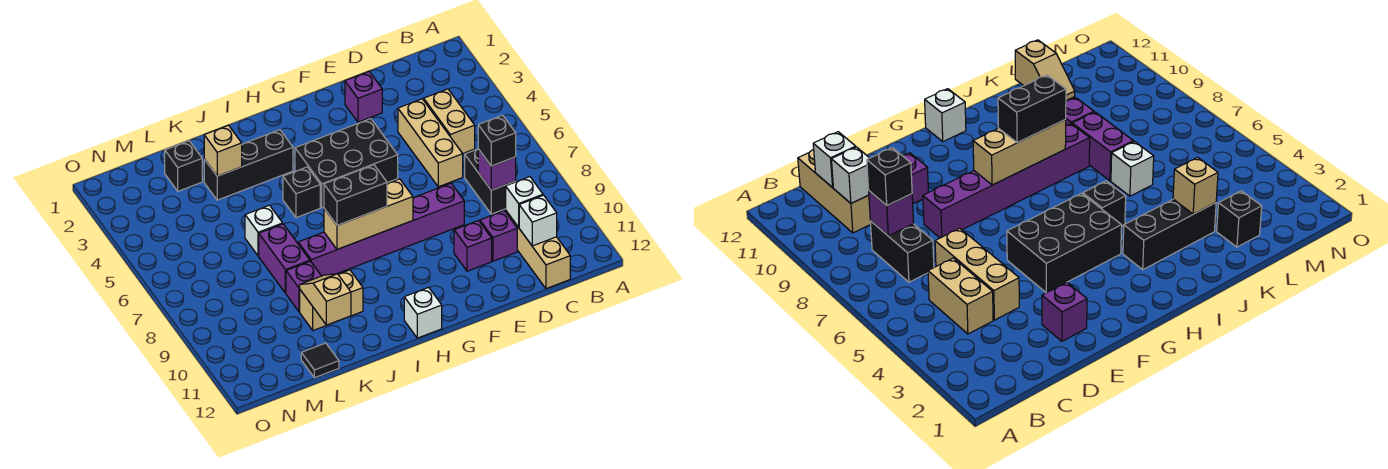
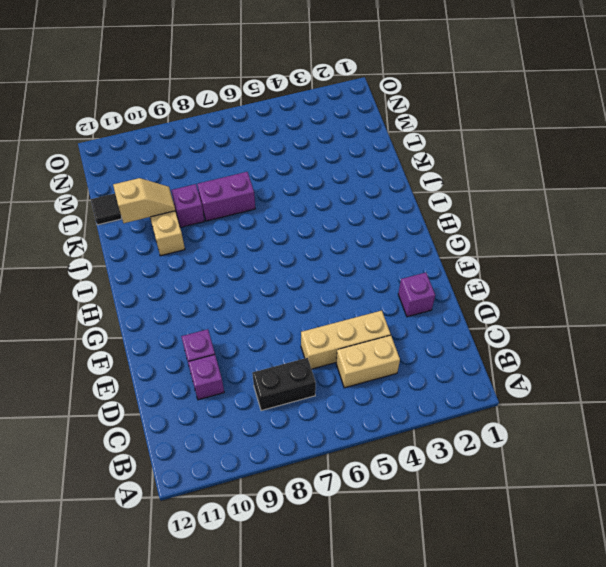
none -> tan 1x3 brick [506,211,570,289]
none -> purple 1x6 brick [298,183,464,276]
none -> black 2x3 brick [295,119,398,208]

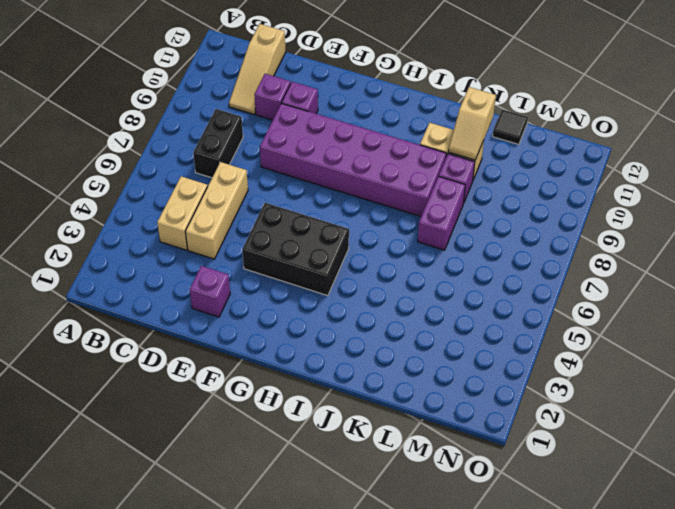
tan 1x3 slope [229,24,286,114] -> tan 1x3 brick [506,211,570,289]
purple 2x6 brick [260,103,446,216] -> purple 1x6 brick [298,183,464,276]
none -> white 1x1 brick [404,287,442,338]
none -> black 1x3 brick [204,130,293,200]
none -> black 1x1 brick [283,167,320,218]

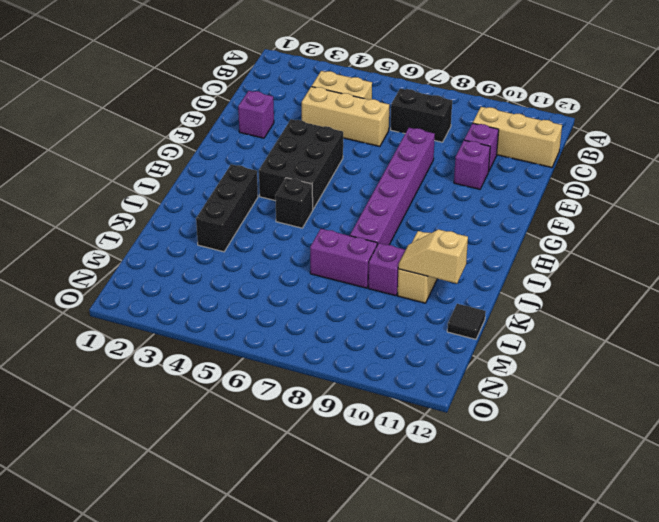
none -> white 1x1 brick [404,287,442,338]
none -> white 1x1 brick [245,205,283,256]
none -> black 1x1 brick [165,141,202,191]

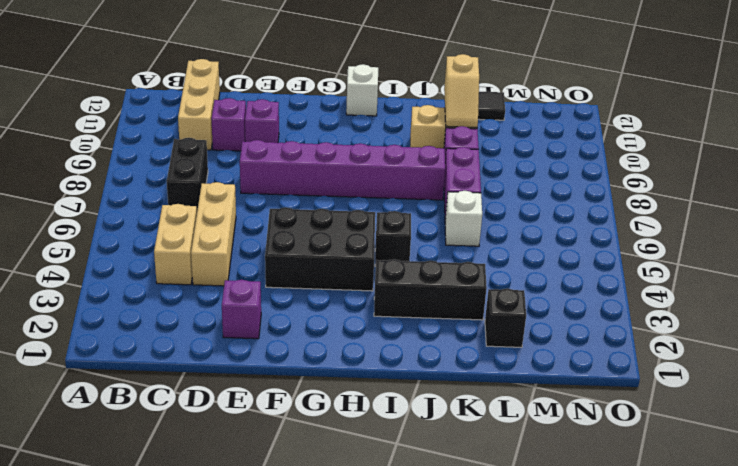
none -> purple 1x1 brick [478,149,516,190]
none -> white 1x1 brick [506,177,543,227]
none -> white 1x1 brick [519,195,557,246]

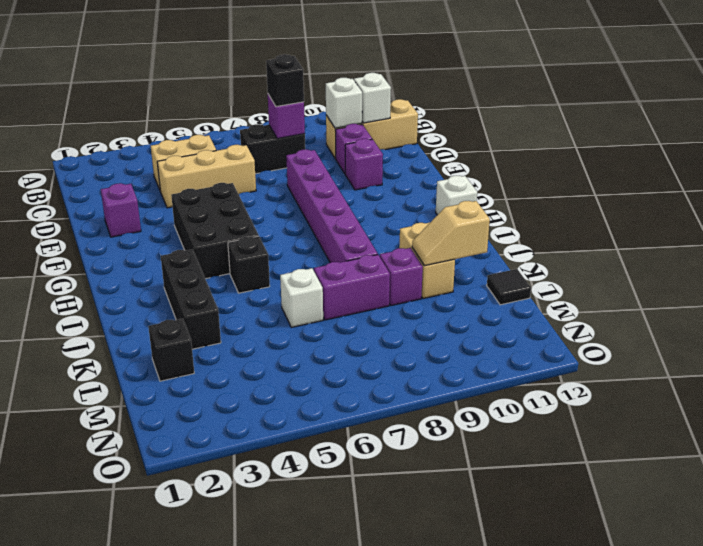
none -> tan 1x3 brick [324,179,413,249]
none -> tan 1x1 brick [204,125,242,176]
none -> black 1x2 brick [324,165,387,225]

